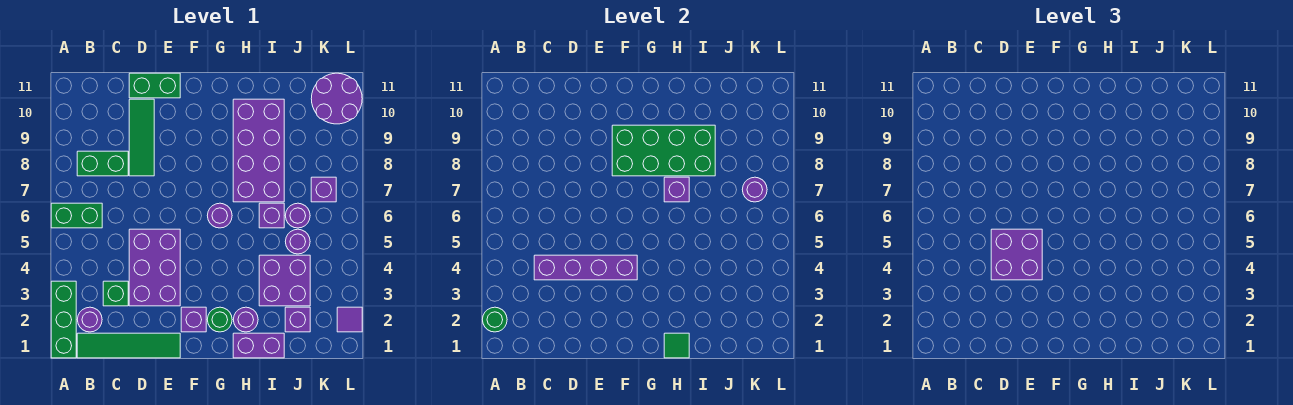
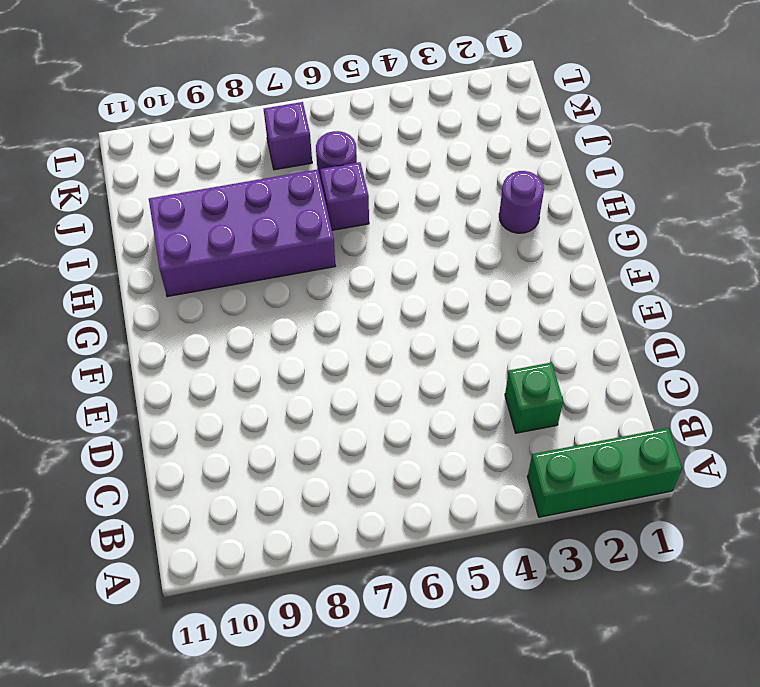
none -> green 1x2 brick [51,203,102,228]
none -> green 1x4 tile [77,333,180,358]
none -> purple 1x1 round brick [77,307,102,332]
none -> green 1x2 brick [77,151,128,176]

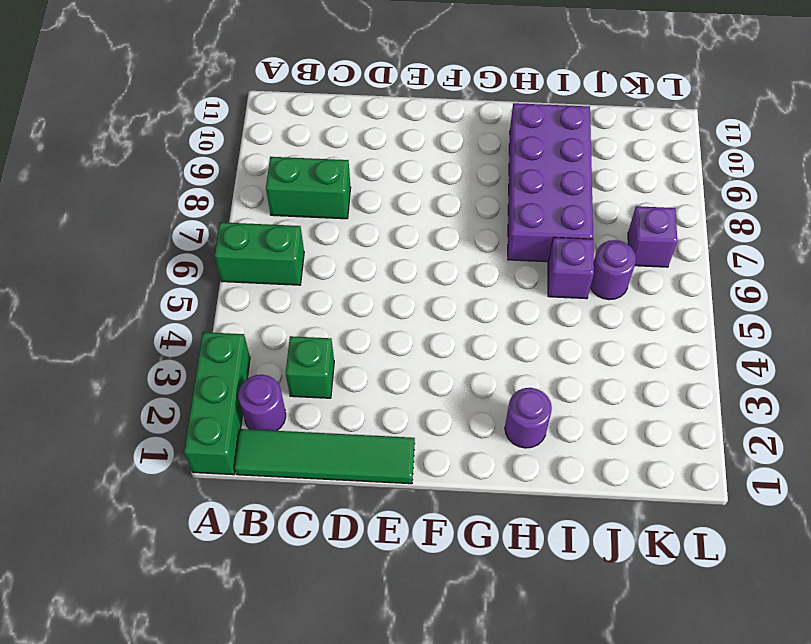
none -> purple 2x3 brick [129,229,180,306]
none -> green 1x3 tile [129,99,154,176]
none -> green 1x2 brick [129,73,180,98]
none -> purple 1x1 brick [181,307,206,332]

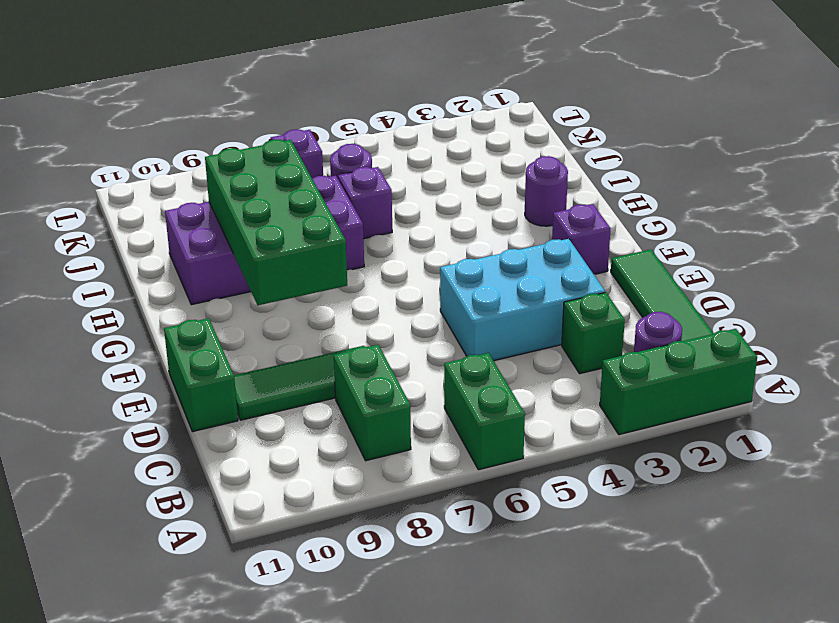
cyan 2x3 brick [440,239,605,361] -> purple 2x3 brick [129,229,180,306]
none -> green 1x1 round brick [207,307,232,332]
none -> purple 1x1 round brick [207,203,232,228]
none -> purple 1x2 brick [233,333,284,358]
none -> purple 2x2 brick [259,255,310,306]

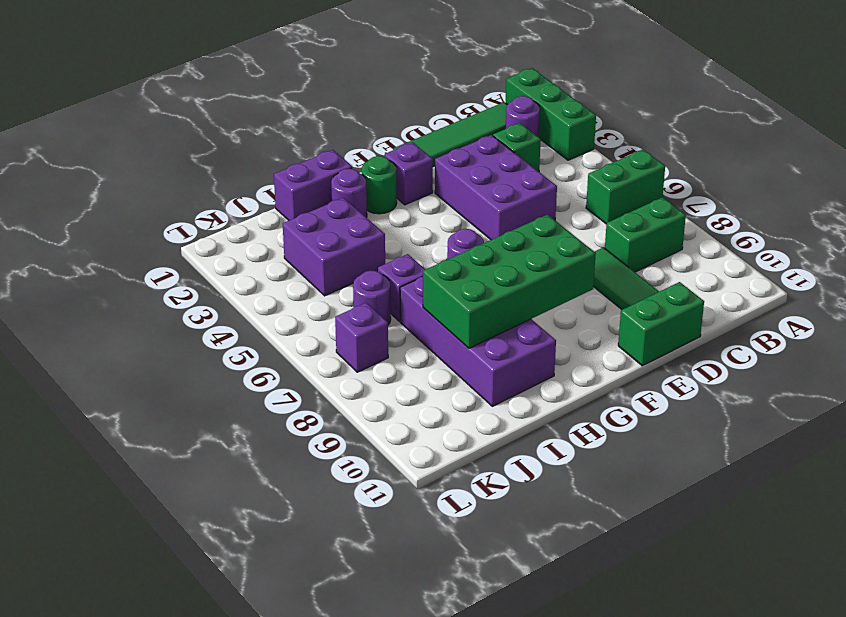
none -> purple 1x1 brick [285,307,310,332]
none -> purple 1x1 round brick [285,229,310,254]
none -> purple 2x2 round brick [311,73,362,124]
none -> purple 1x1 tile [337,307,362,332]

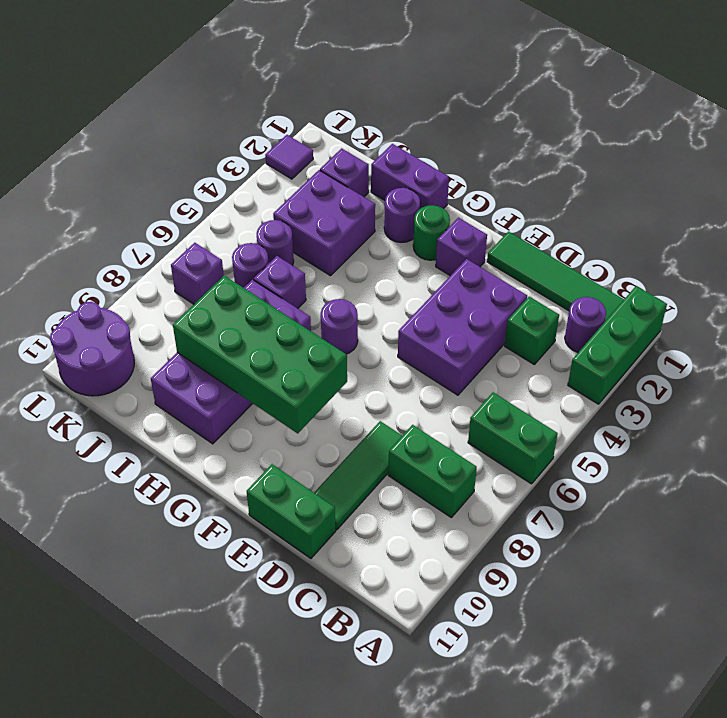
none -> green 1x1 round brick [482,307,507,332]
none -> purple 1x4 brick [534,255,637,280]
none -> green 1x1 tile [664,333,689,358]
none -> purple 1x1 brick [664,177,689,202]

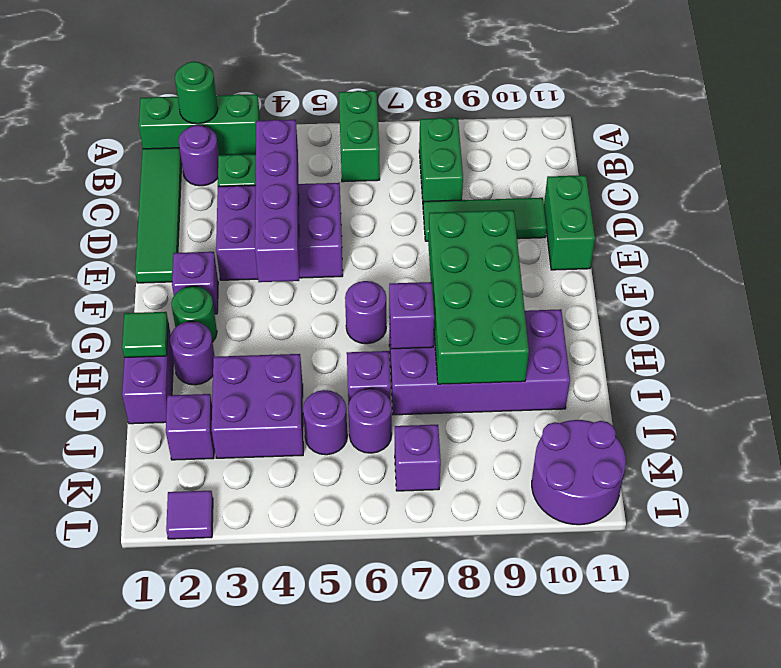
none -> purple 1x1 round brick [742,177,767,202]
none -> purple 2x2 brick [991,229,1042,280]

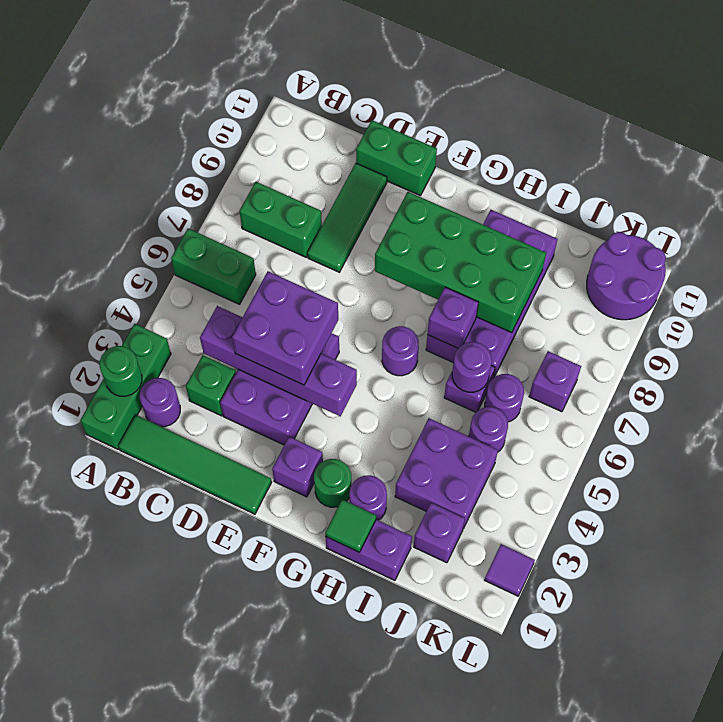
purple 1x1 round brick [452,342,492,392] -> purple 1x1 round brick moved to [742,177,767,202]

